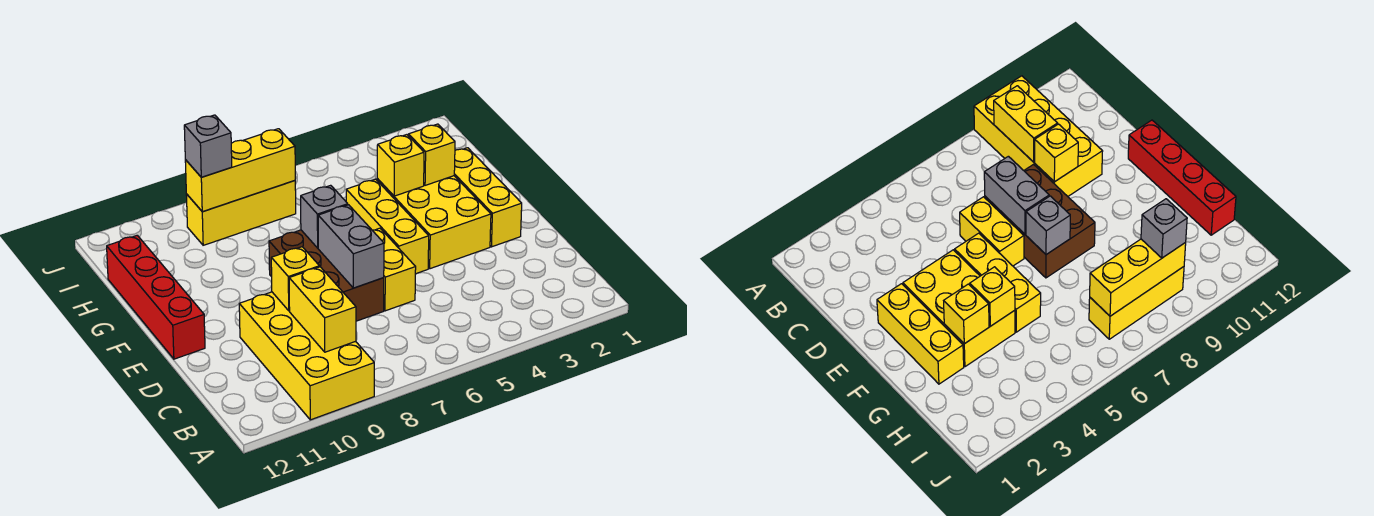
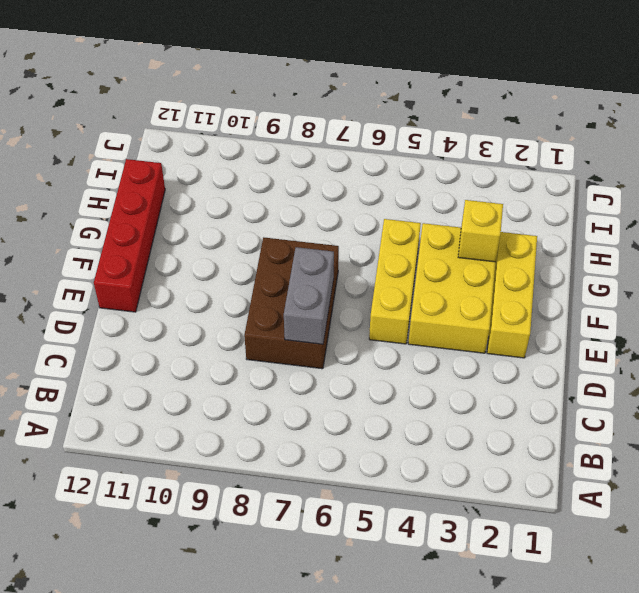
none -> yellow 2x4 brick [239,292,374,420]
none -> yellow 1x2 brick [372,228,416,311]
none -> yellow 1x3 brick [186,181,296,245]

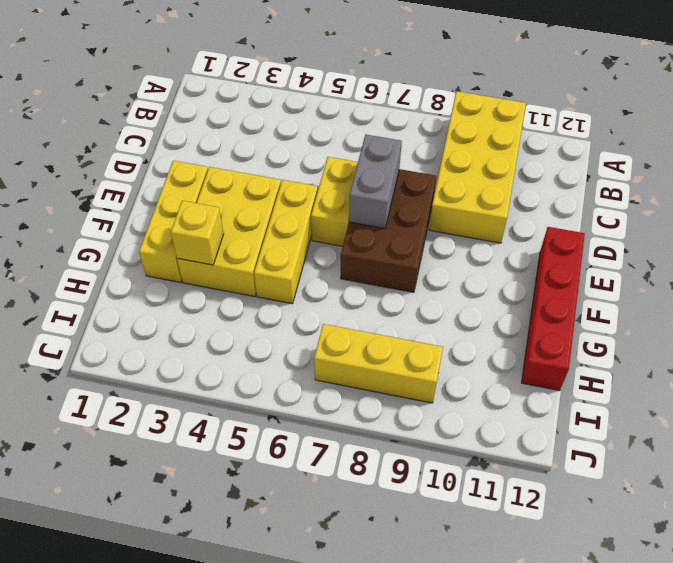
none -> yellow 1x2 brick [289,267,356,352]
none -> yellow 1x1 brick [271,247,319,311]
none -> grey 1x1 brick [301,185,348,248]

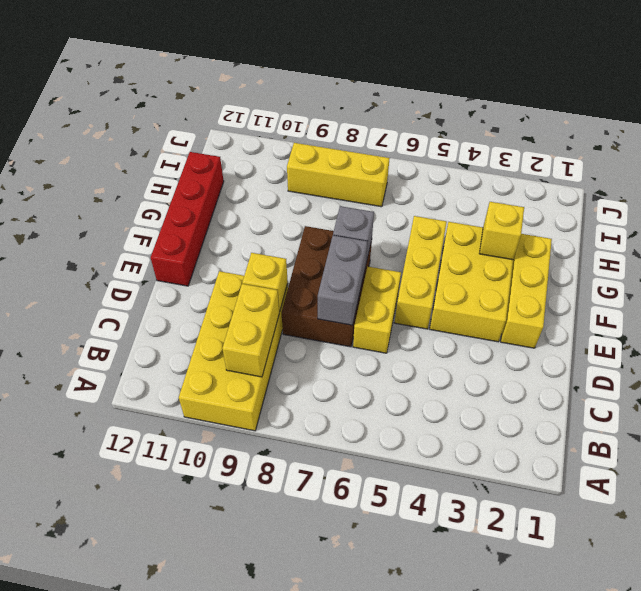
none -> yellow 1x1 brick [377,135,424,196]
none -> yellow 1x3 brick [185,129,295,212]
none -> grey 1x1 brick [184,115,232,177]

